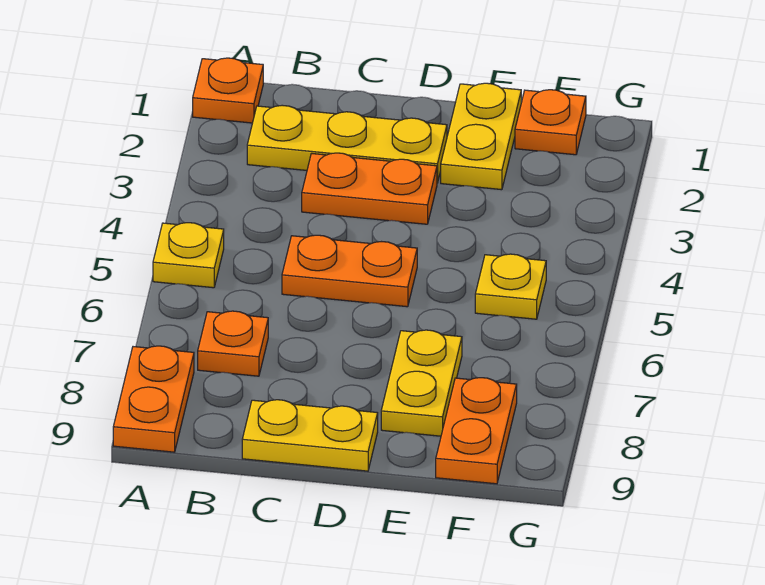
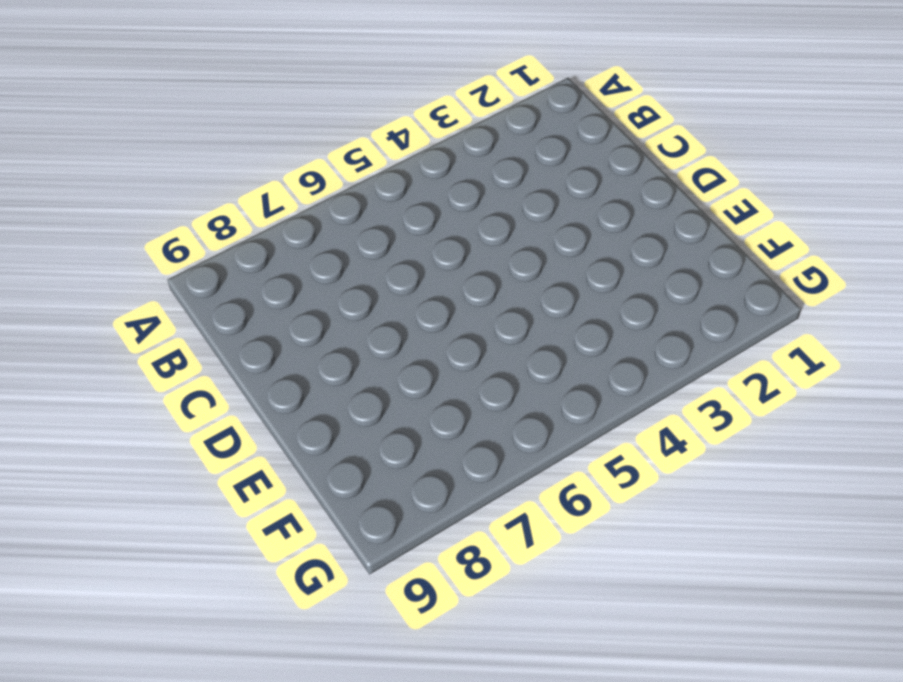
none -> orange 1x1 plate [193,58,263,123]
none -> yellow 1x1 plate [153,223,224,288]
none -> orange 1x2 plate [113,346,194,452]

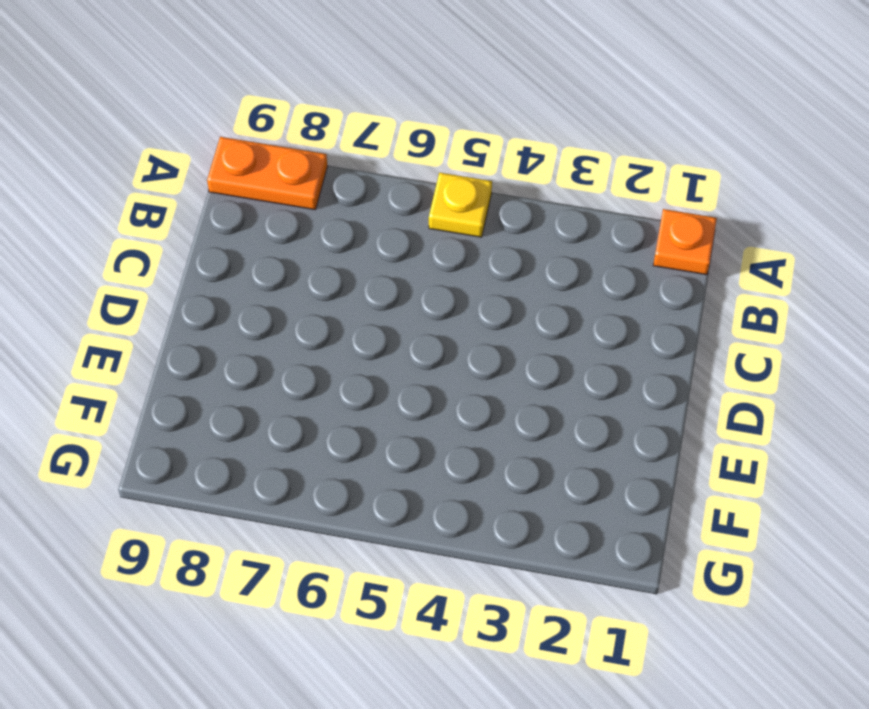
none -> yellow 1x3 plate [247,105,447,183]
none -> orange 1x1 plate [198,311,268,376]
none -> orange 1x2 plate [302,153,437,224]

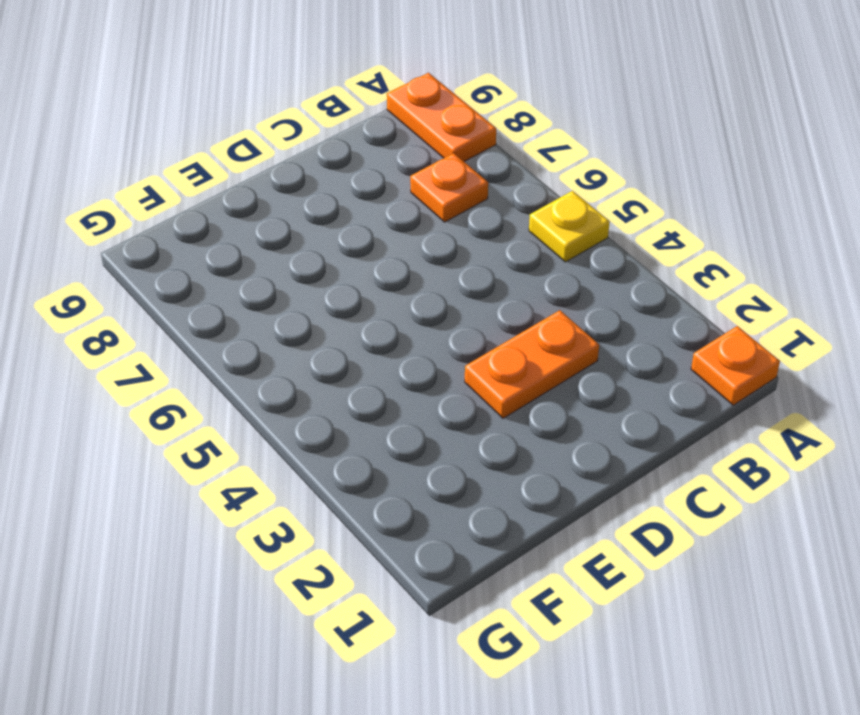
none -> yellow 1x3 plate [247,105,447,183]
none -> orange 1x2 plate [282,235,417,307]
none -> yellow 1x2 plate [242,400,378,471]

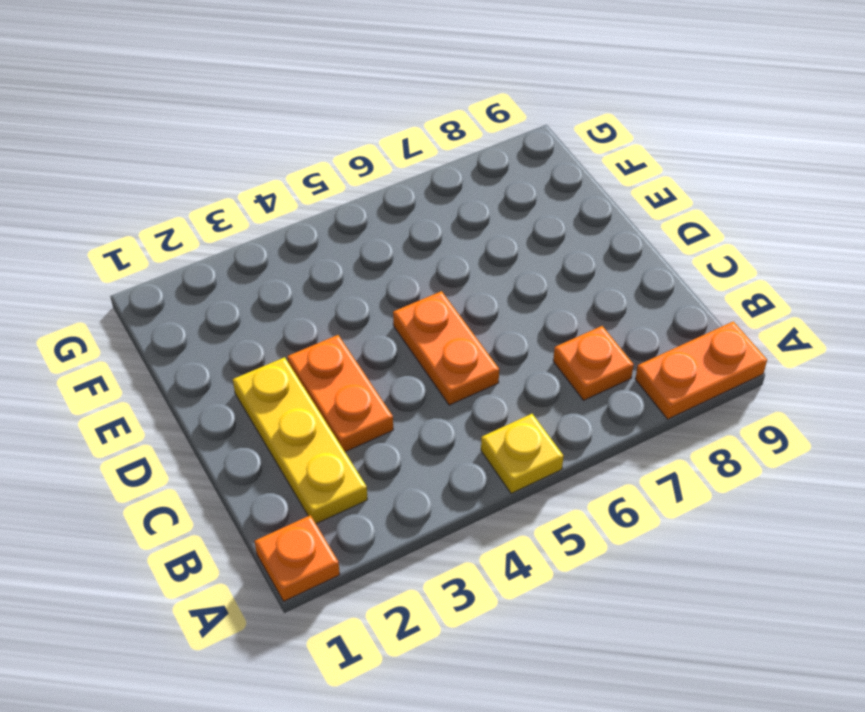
none -> yellow 1x2 plate [242,400,378,471]
none -> yellow 1x2 plate [441,83,521,190]
none -> yellow 1x2 plate [381,330,462,436]

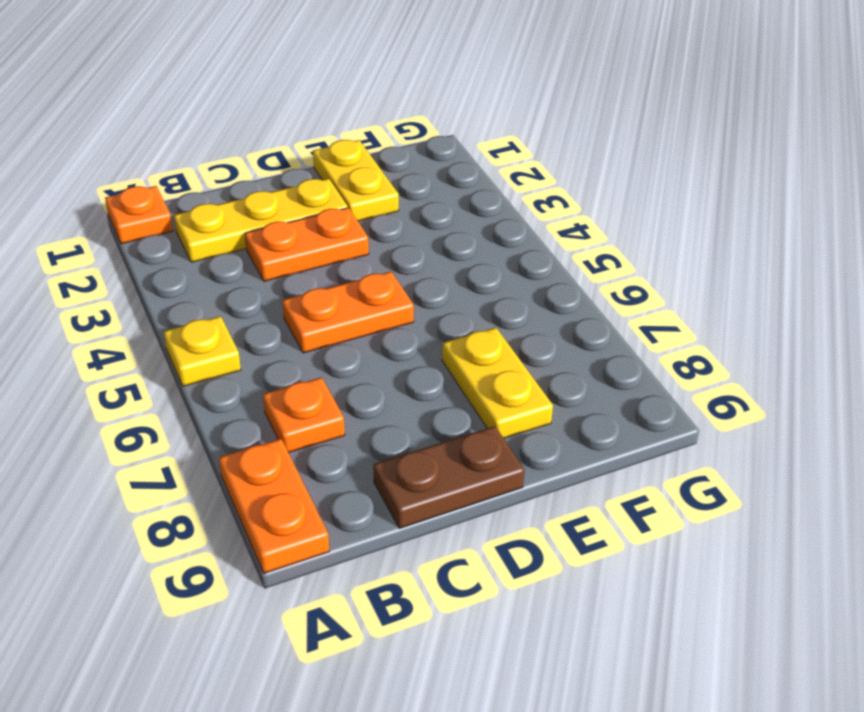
brown 1x2 plate [373,426,524,528] -> yellow 1x2 plate [242,400,378,471]
none -> orange 1x1 plate [515,90,586,155]
none -> yellow 1x1 plate [475,254,546,319]
none -> orange 1x2 plate [436,378,517,484]

